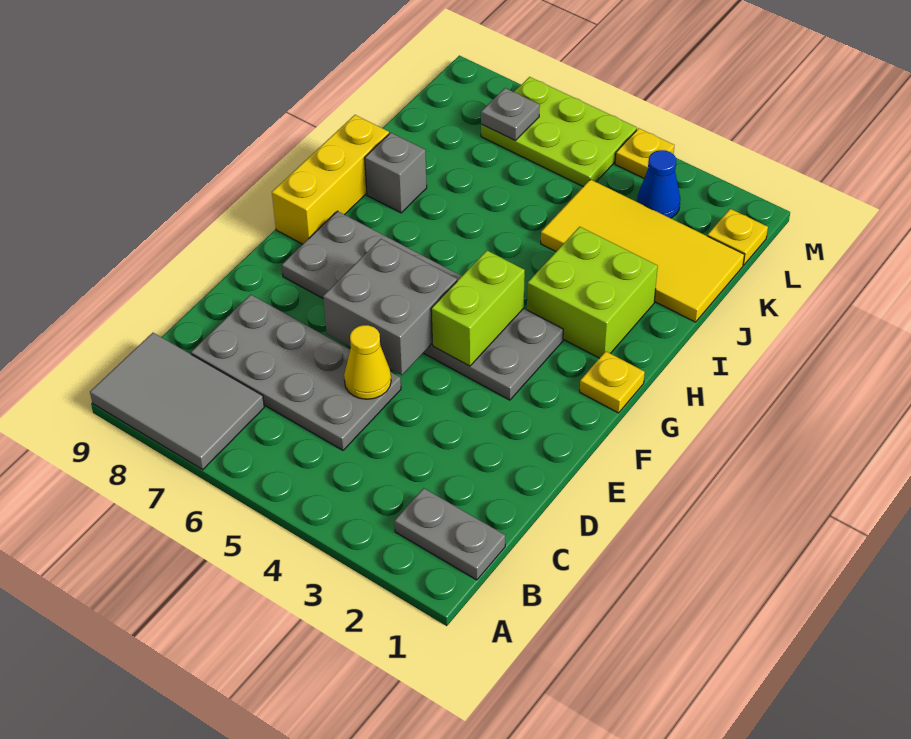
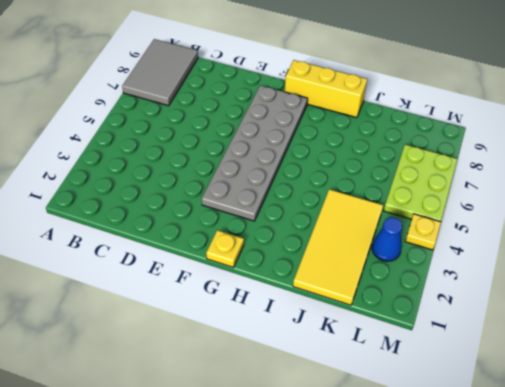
none -> grey 1x2 plate [395,488,505,580]
none -> grey 2x4 plate [191,295,401,450]
none -> lime 2x2 brick [527,227,658,358]

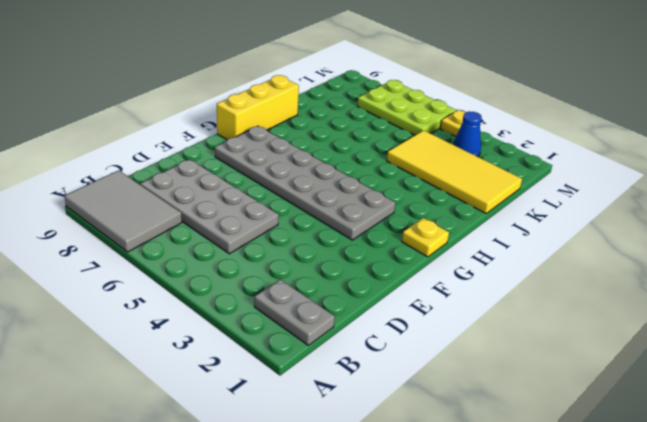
none -> lime 2x2 brick [527,227,658,358]
none -> grey 1x1 brick [365,133,427,213]
none -> yellow 1x1 plate [707,209,768,265]

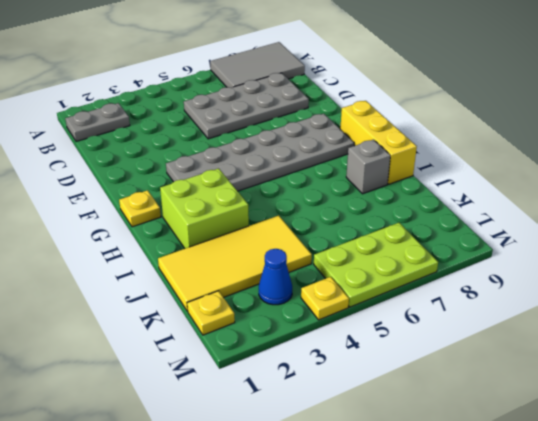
none -> yellow 1x1 cone [344,325,391,399]
none -> grey 2x2 brick [323,239,457,375]
none -> lime 1x2 brick [431,251,525,366]

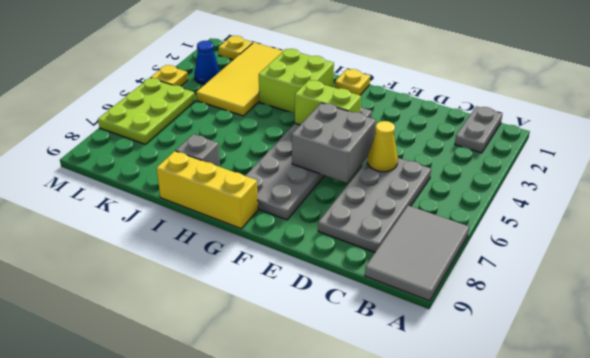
none -> grey 1x1 plate [481,88,540,141]

